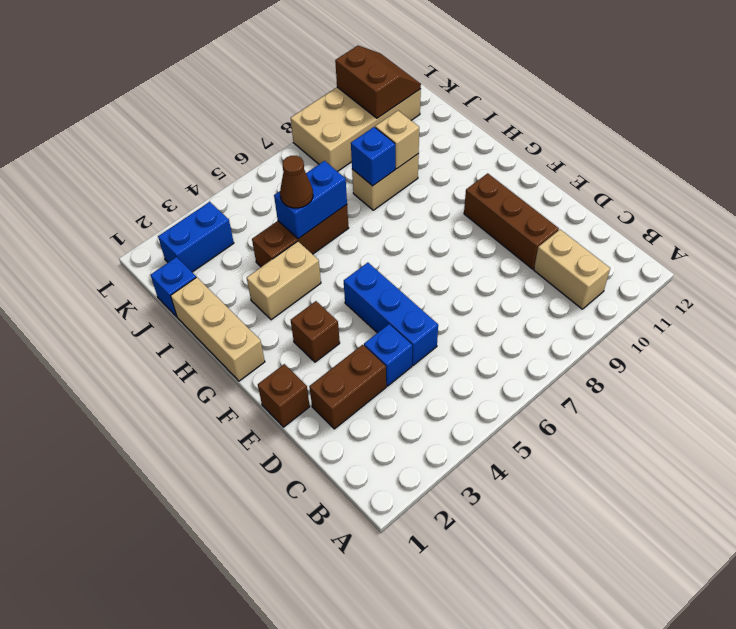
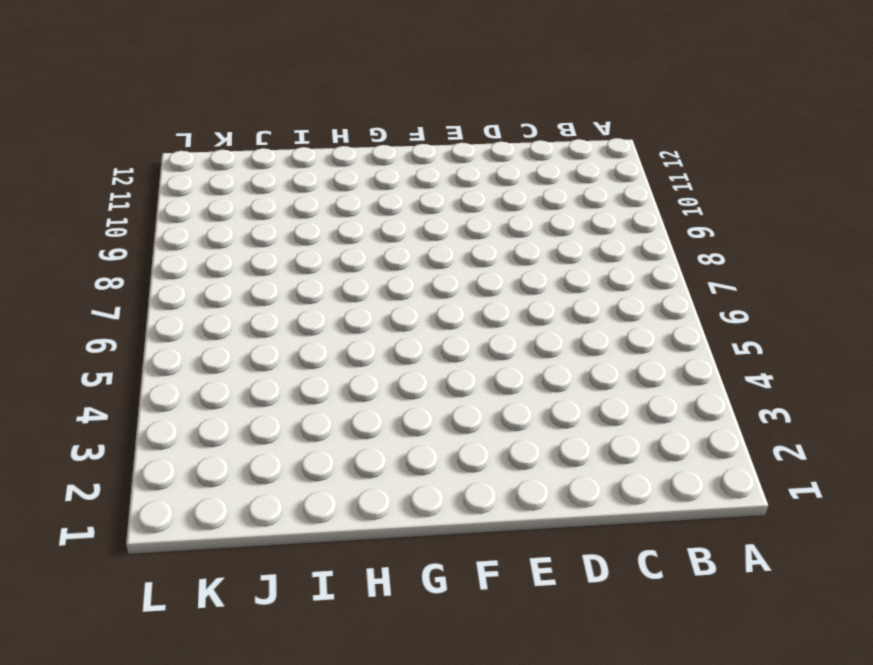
none -> tan 1x2 brick [534,230,610,309]
none -> brown 1x2 brick [309,345,386,429]
none -> blue 1x1 brick [364,324,412,386]

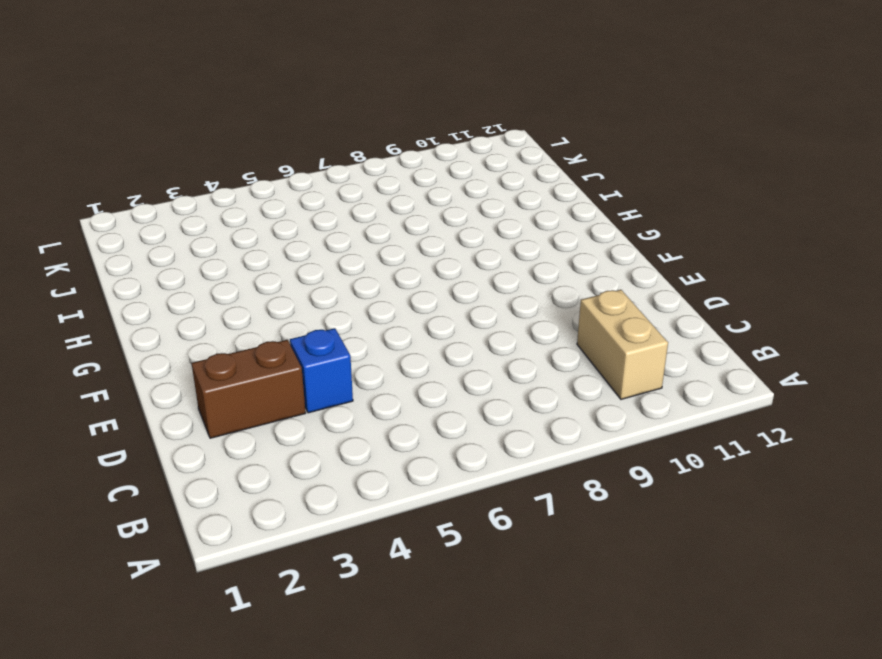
none -> blue 1x3 brick [344,263,438,365]
none -> brown 1x3 brick [464,173,559,269]
none -> brown 1x1 brick [258,364,310,427]

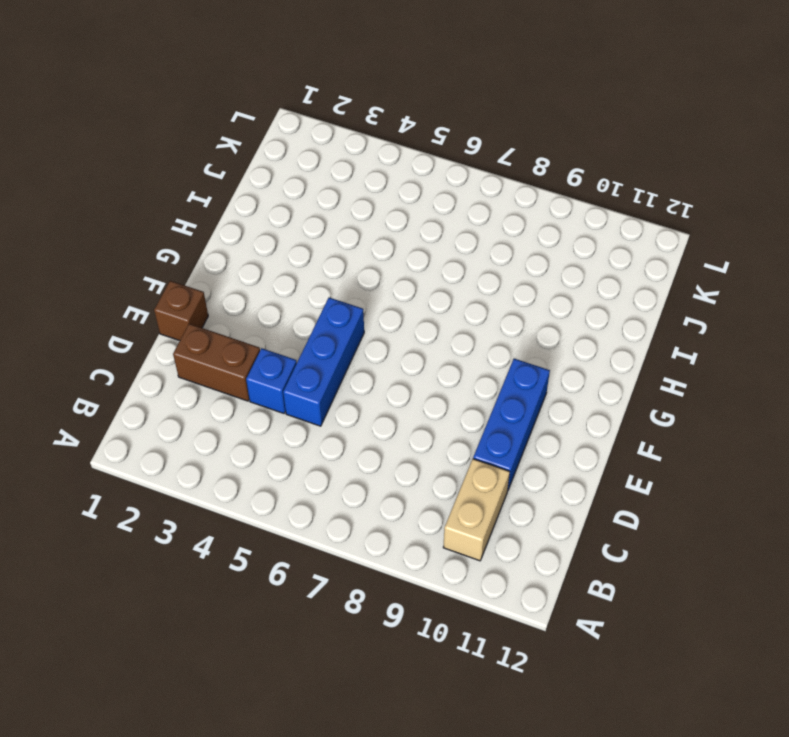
blue 1x3 brick [473,359,550,490] -> brown 1x3 brick [464,173,559,269]
none -> brown 1x1 brick [291,301,340,362]
none -> tan 1x3 brick [171,277,265,381]
none -> tan 1x2 brick [247,241,321,320]

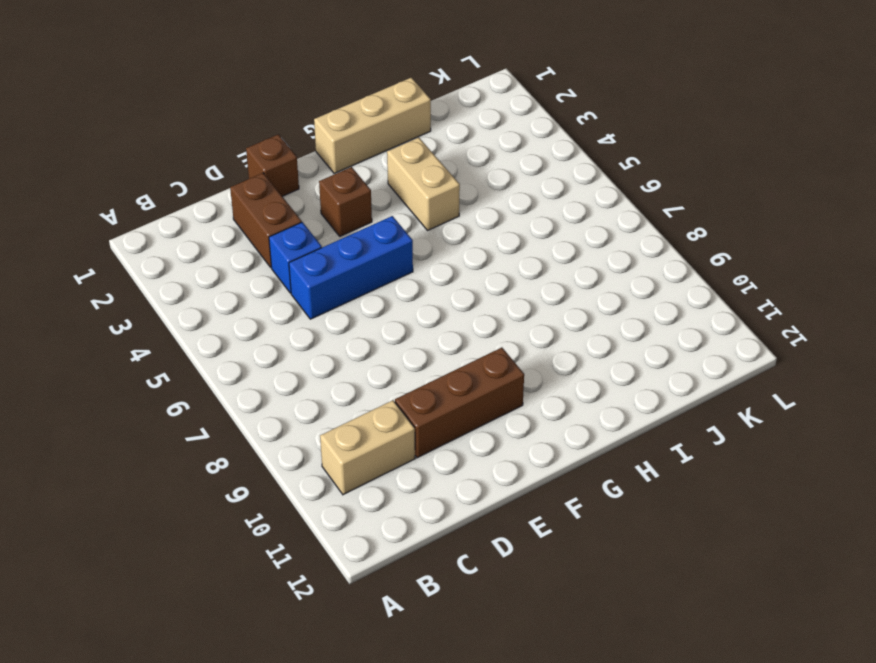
none -> brown 1x3 brick [252,205,349,267]
none -> tan 1x2 brick [352,154,419,210]
none -> blue 1x1 brick [150,257,196,317]

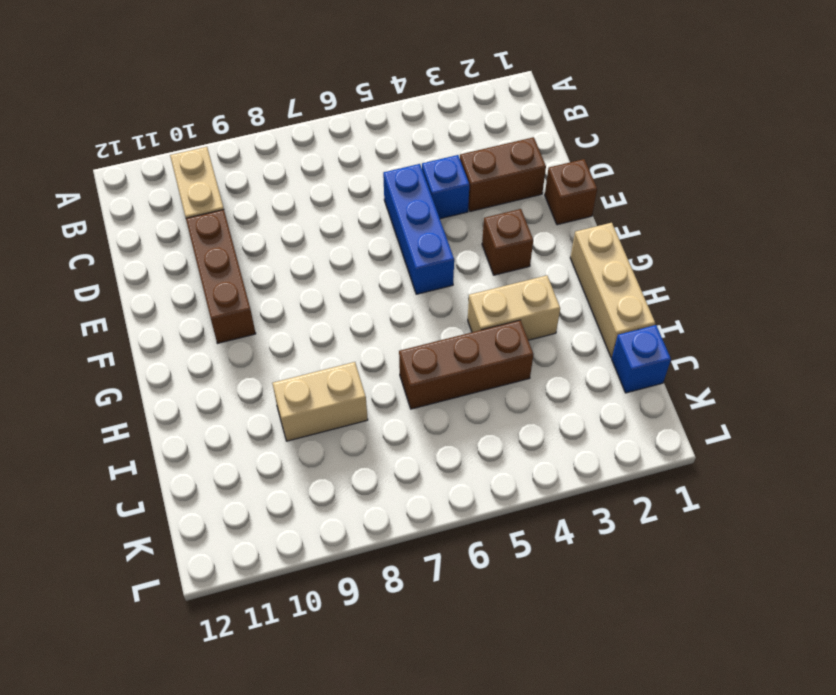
none -> blue 1x2 brick [158,202,234,272]
none -> tan 2x4 brick [291,87,421,172]
none -> blue 1x2 brick [274,161,347,239]

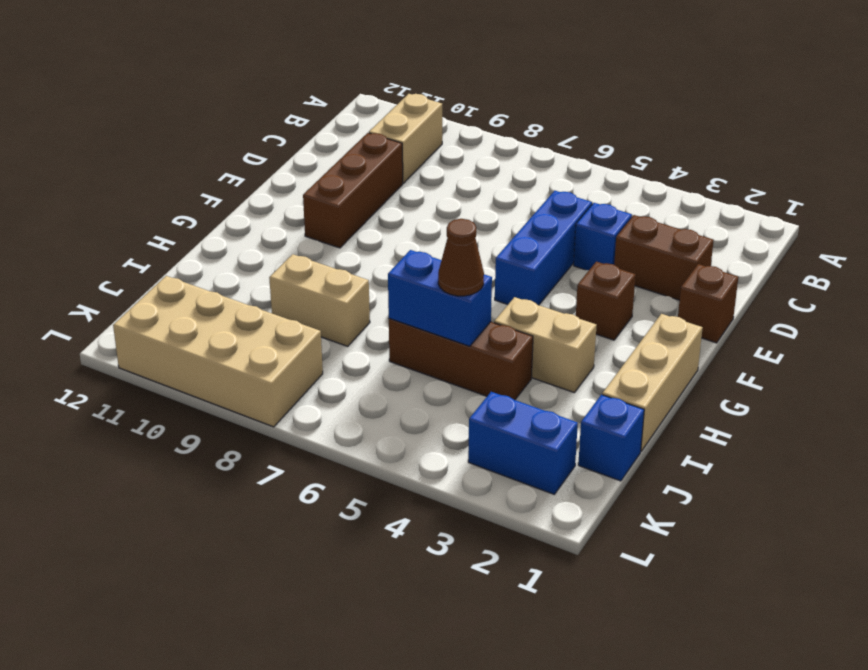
none -> blue 1x1 brick [351,127,395,186]
none -> tan 1x1 brick [375,111,419,169]
none -> brown 2x2 slope [335,46,421,118]

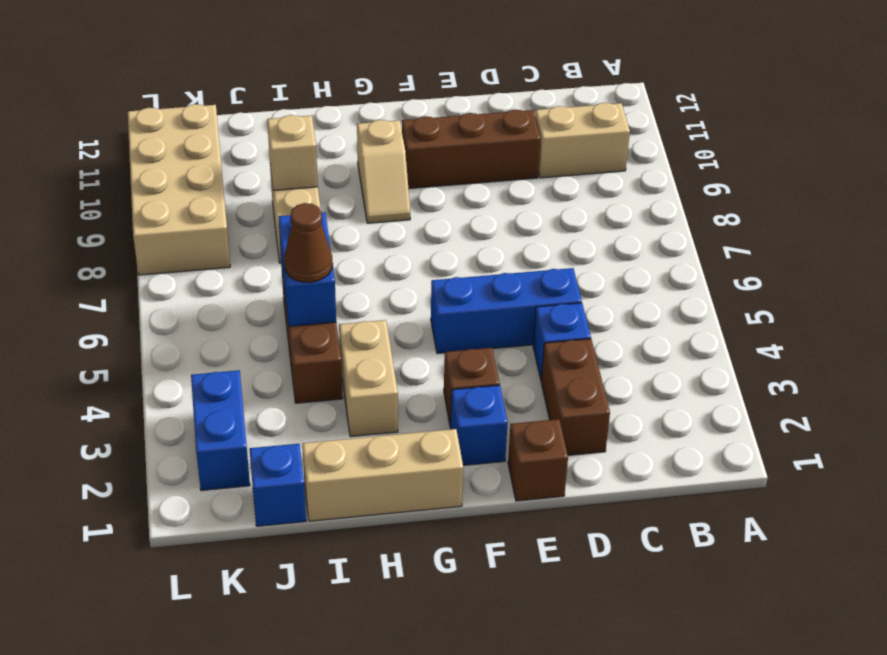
blue 1x1 brick [451,385,508,465] -> blue 1x1 brick moved to [351,127,395,186]
tan 1x2 slope [357,120,410,223] -> none
none -> brown 2x2 slope [335,46,421,118]

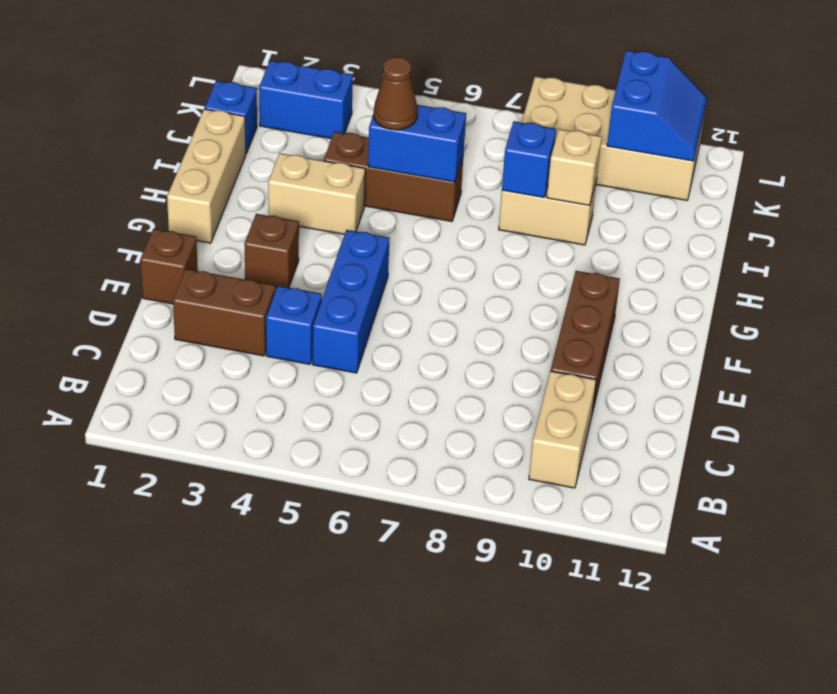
blue 2x2 slope [607,50,707,161] -> brown 2x2 slope [335,46,421,118]

